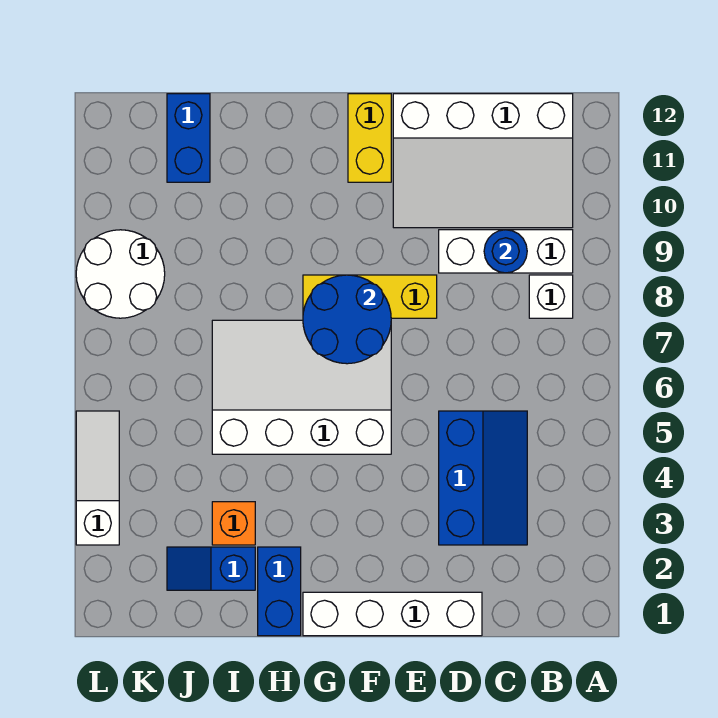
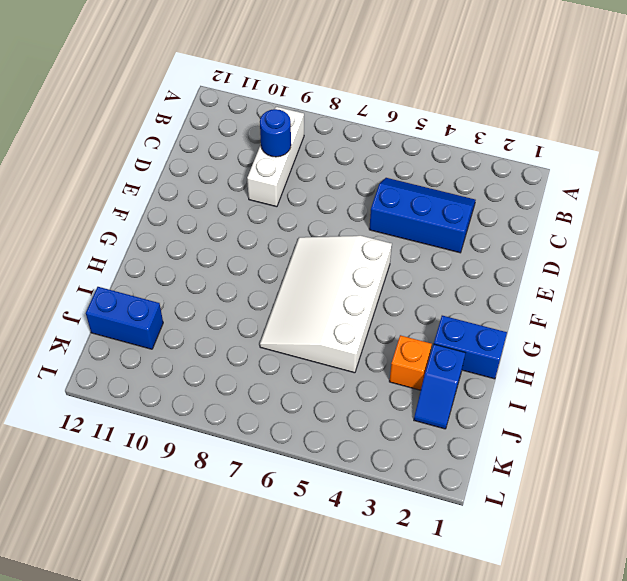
none -> white 1x1 brick [529,275,573,318]
none -> white 3x4 slope [393,94,573,228]
none -> white 1x4 brick [303,592,482,636]

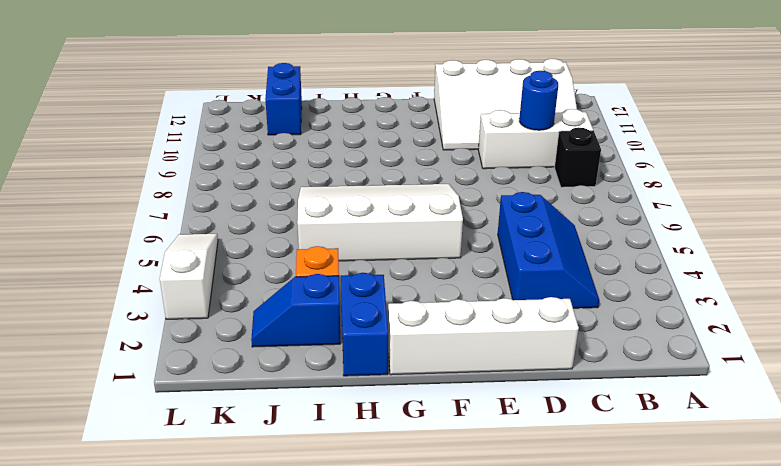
black 1x1 brick [554,127,601,187] -> white 1x1 brick [529,275,573,318]
none -> yellow 1x3 brick [303,275,437,318]
none -> yellow 1x2 brick [348,94,391,182]
none -> white 2x2 round brick [76,230,165,318]

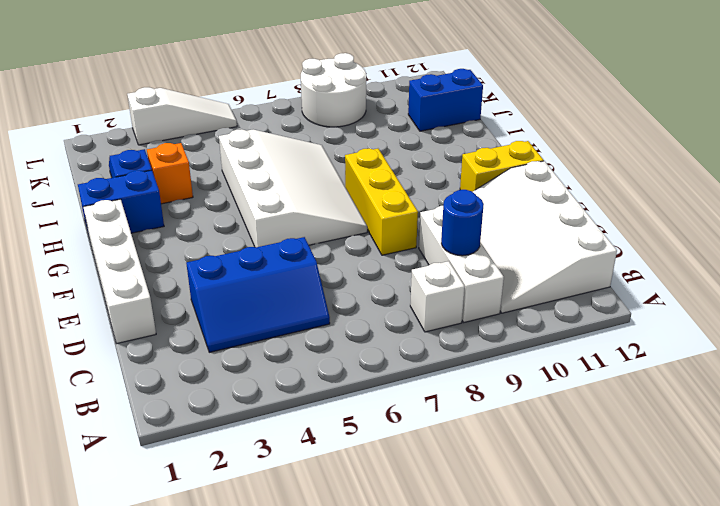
none -> blue 2x2 round brick [303,275,391,364]

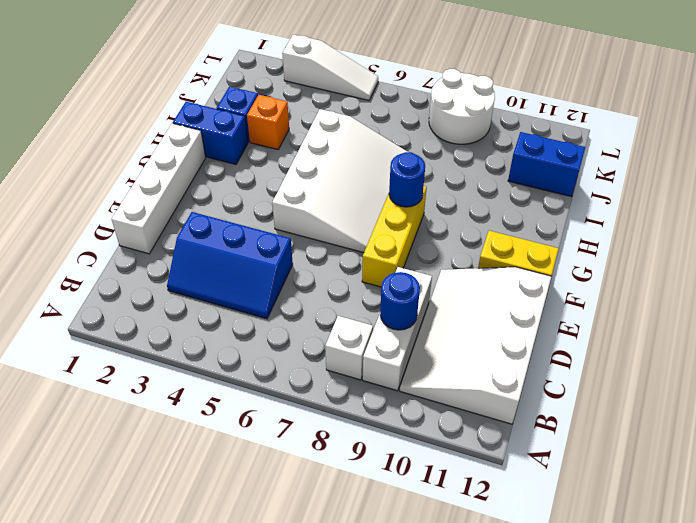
blue 1x1 round brick [389,152,425,207] -> blue 2x2 round brick [303,275,391,364]

